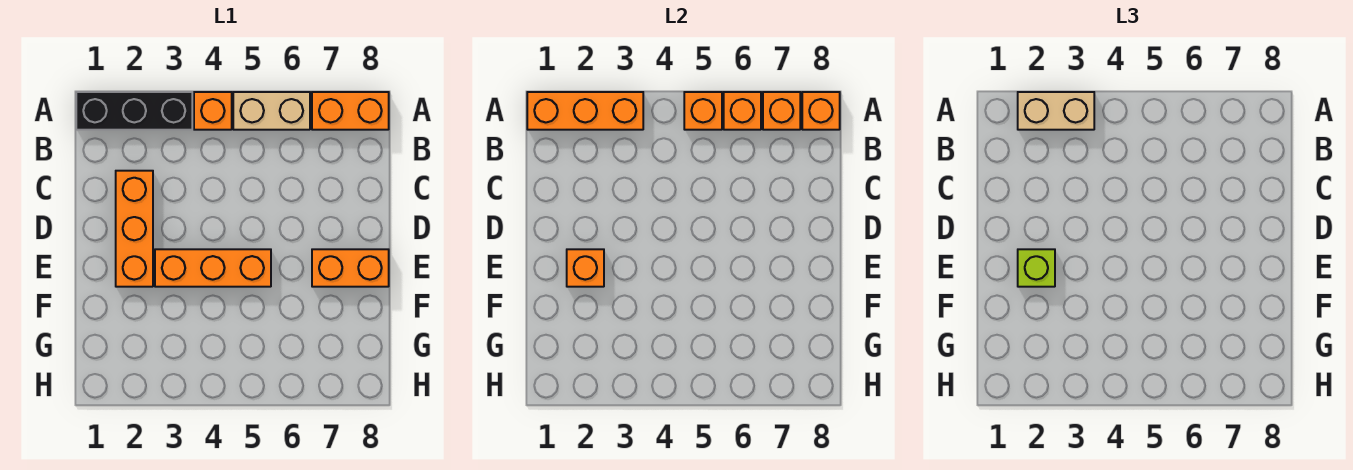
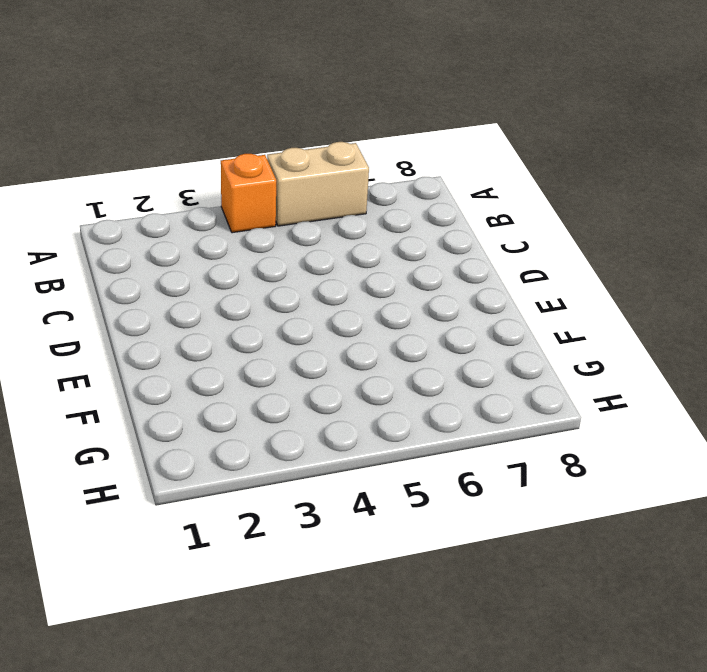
none -> black 1x3 brick [76,92,192,130]
none -> orange 1x2 brick [312,92,389,130]
none -> orange 1x3 brick [116,171,153,287]

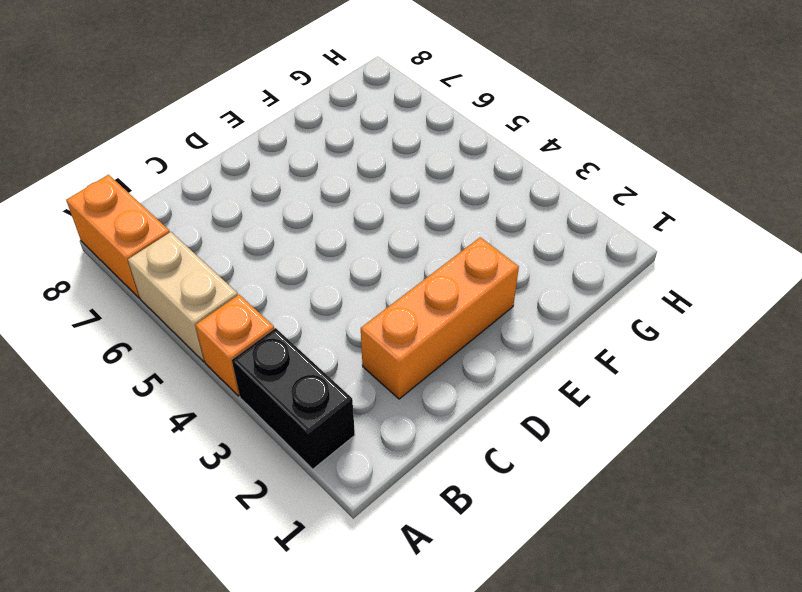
black 1x2 brick [232,328,355,469] -> black 1x3 brick [76,92,192,130]
none -> orange 1x3 brick [155,249,271,287]
none -> orange 1x2 brick [312,249,389,287]
none -> orange 1x3 brick [527,92,643,130]

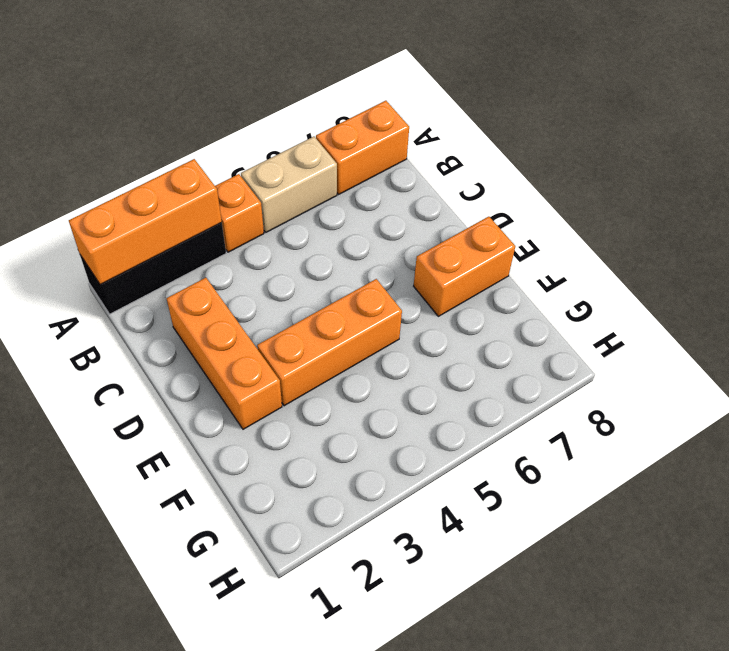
none -> orange 1x1 brick [684,92,722,130]
none -> orange 1x1 brick [724,92,761,130]
none -> orange 1x1 brick [763,92,800,130]

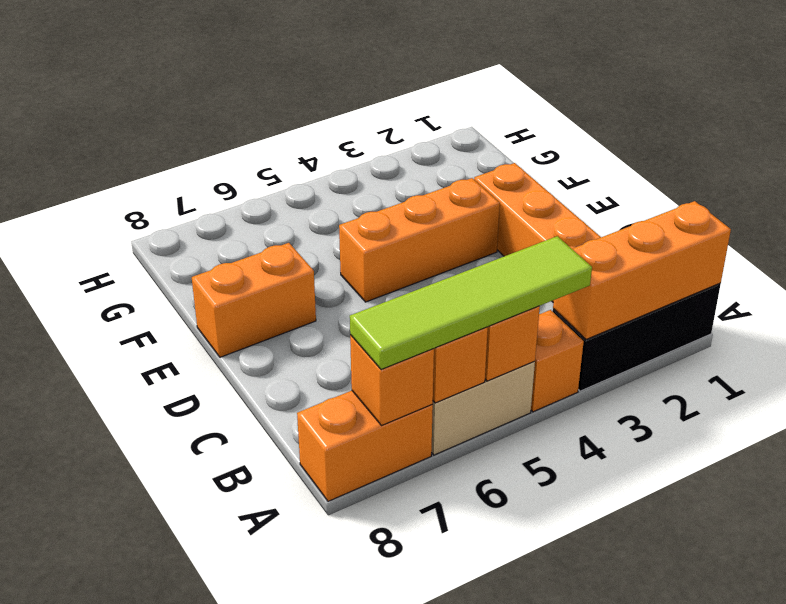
lime 1x4 tile [350,236,592,370] -> none
none -> orange 1x1 brick [802,92,840,130]
none -> orange 1x1 brick [567,249,604,287]
none -> tan 1x2 brick [1018,92,1094,130]

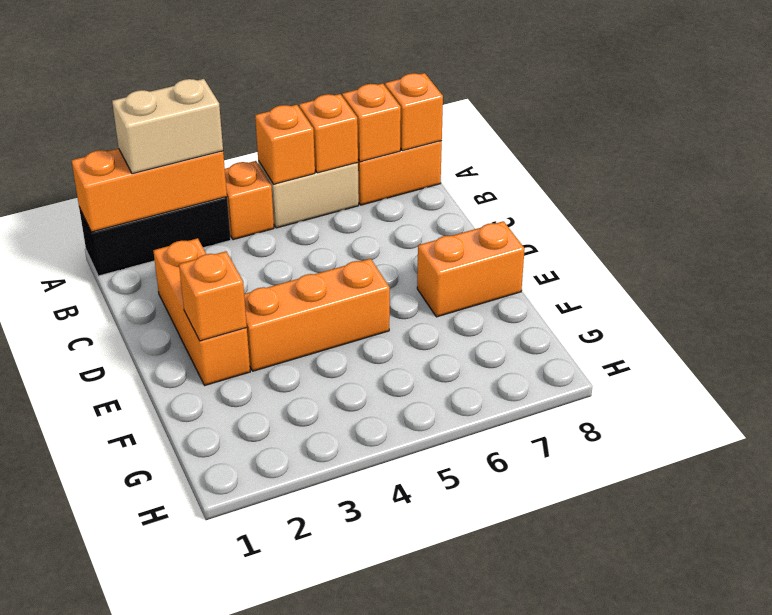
none -> lime 1x1 brick [1018,249,1055,287]

